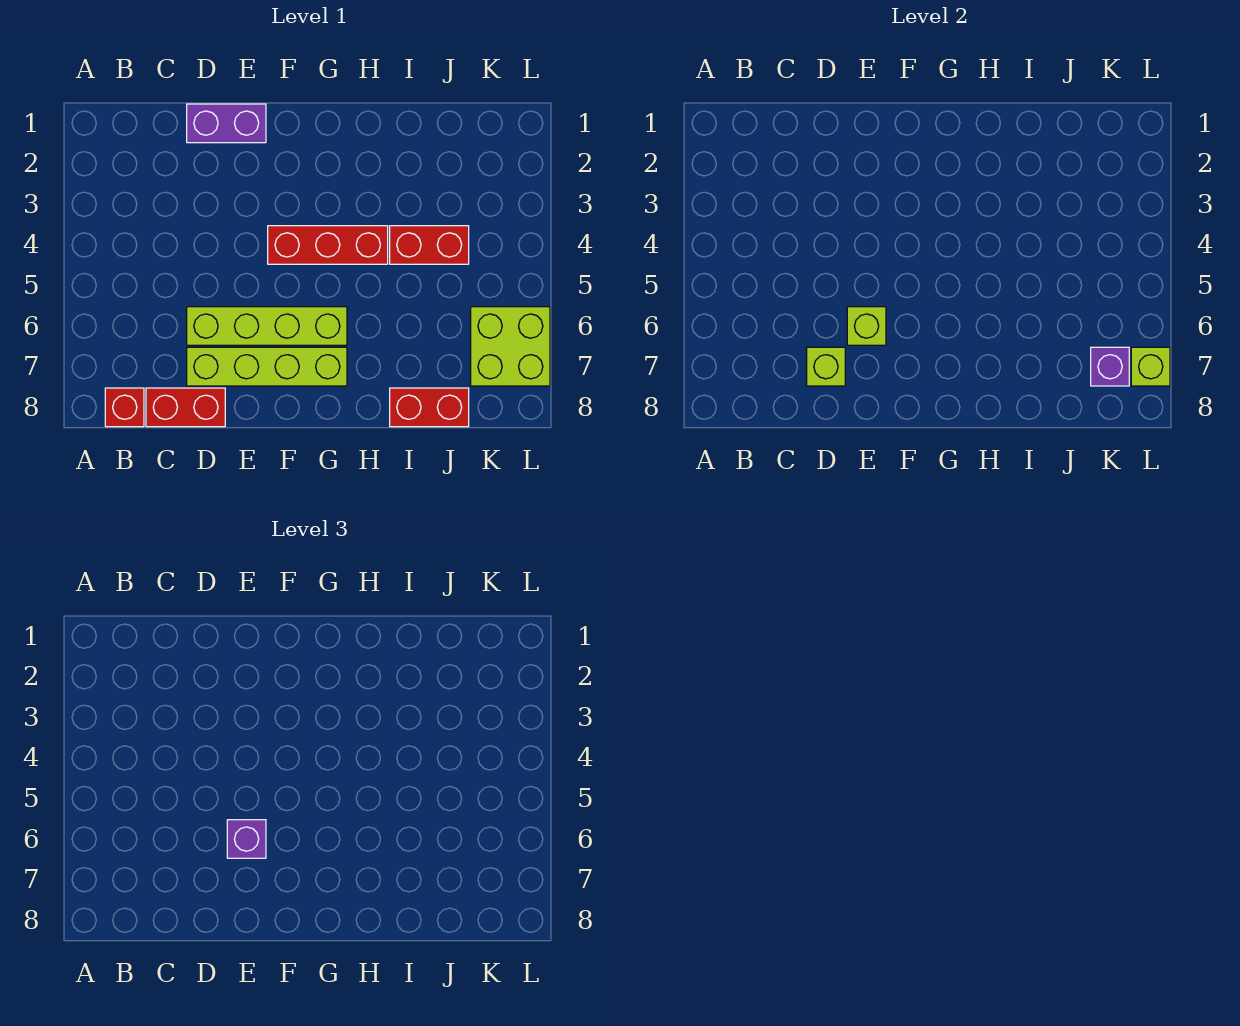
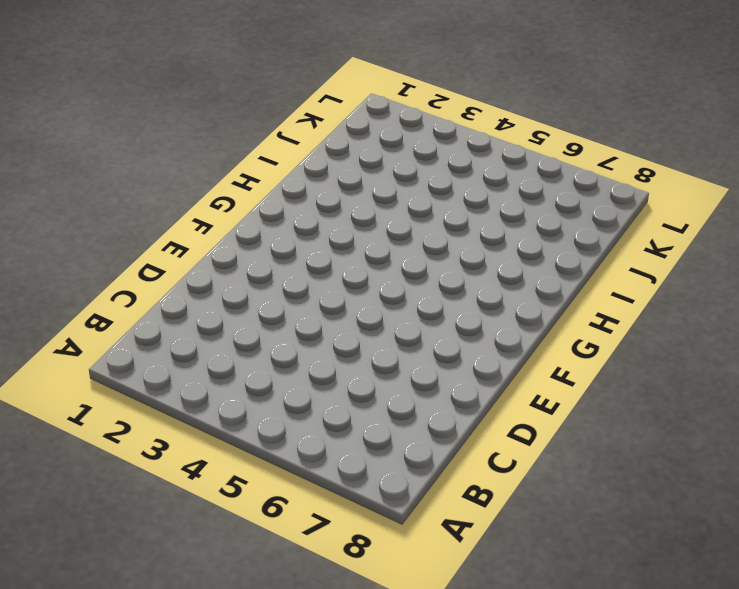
none -> red 1x1 brick [105,388,144,427]
none -> red 1x2 brick [146,388,225,427]
none -> purple 1x2 brick [187,104,266,143]

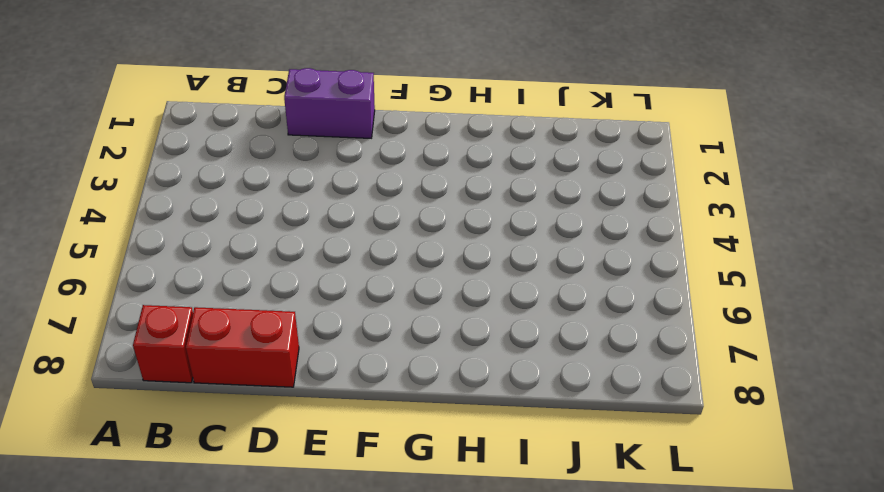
none -> lime 1x4 brick [187,307,347,345]
none -> lime 1x4 brick [187,347,347,386]
none -> red 1x3 brick [268,226,388,264]

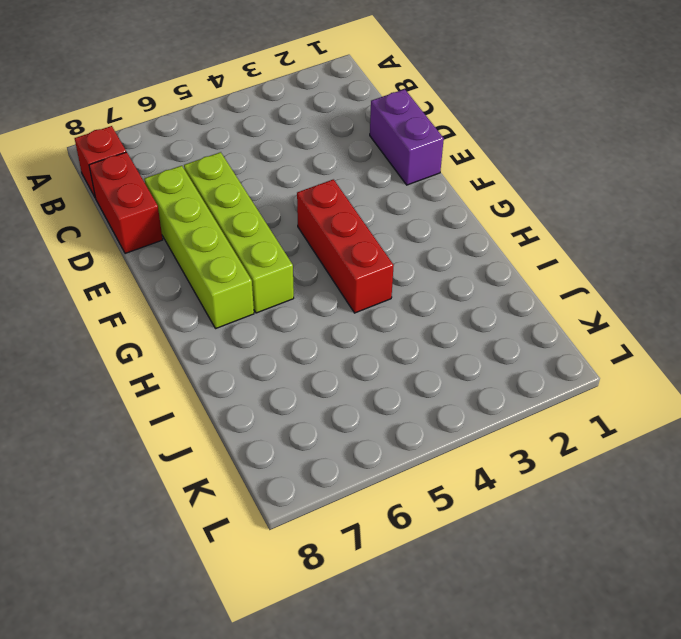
none -> red 1x2 brick [390,226,469,264]
none -> red 1x2 brick [390,388,469,427]
none -> lime 2x2 brick [471,307,550,386]

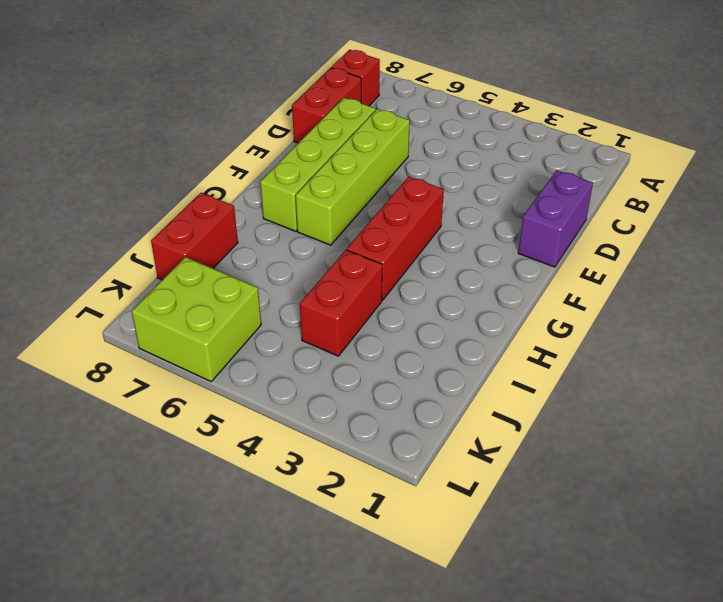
none -> lime 1x1 brick [807,347,845,386]
none -> lime 1x1 brick [847,307,886,345]
none -> purple 1x1 brick [1091,347,1129,386]

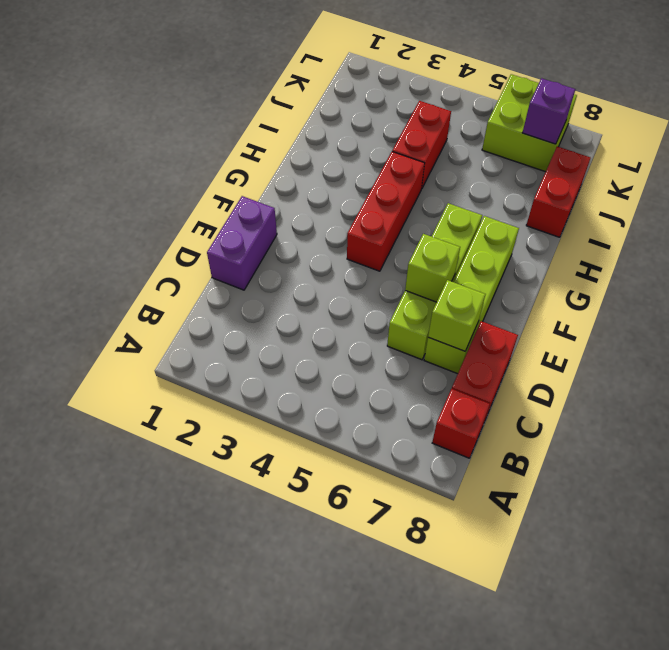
none -> lime 1x1 brick [1131,347,1170,386]
none -> purple 1x1 brick [227,820,266,858]

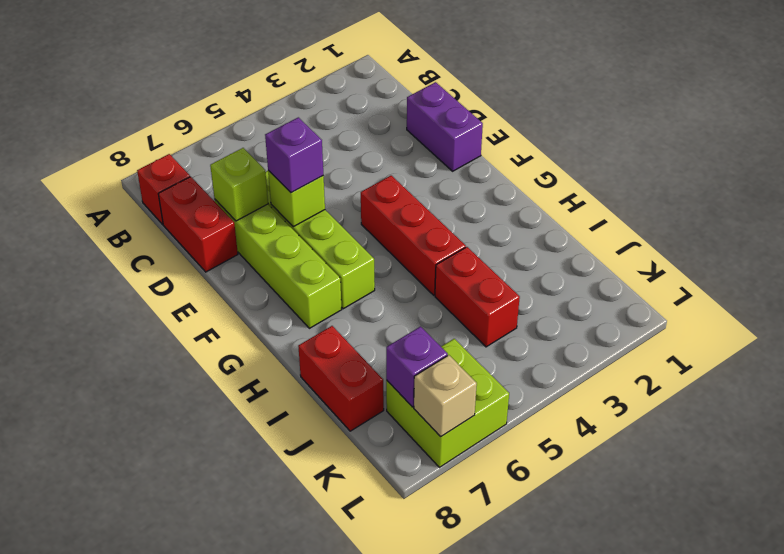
tan 1x1 brick [414,355,477,437] -> lime 1x1 brick [1131,347,1170,386]

